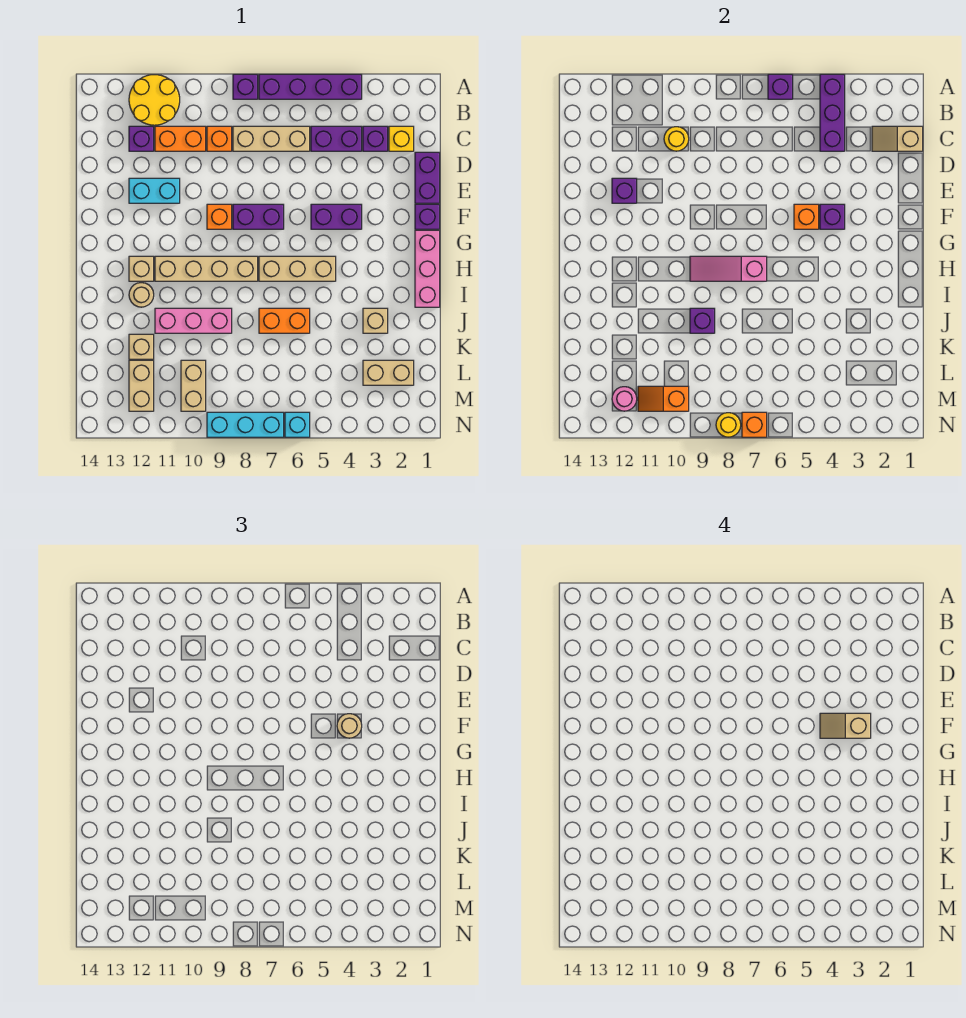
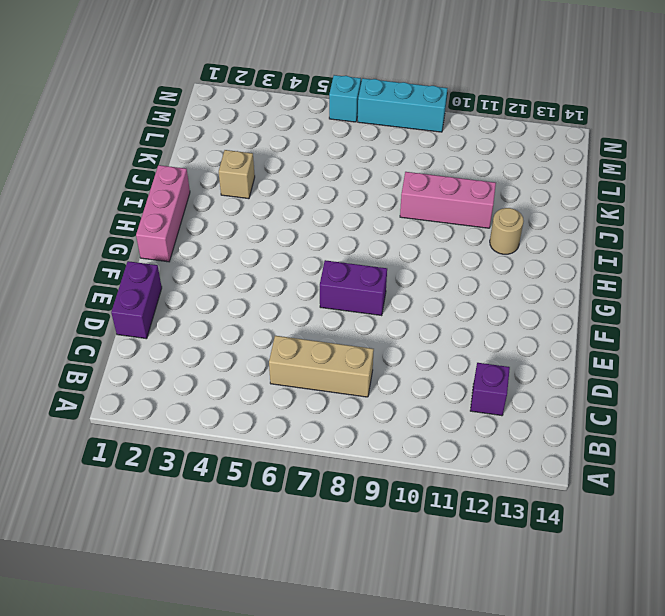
none -> purple 1x4 brick [259,74,362,99]
none -> purple 1x1 brick [233,74,258,99]
none -> yellow 2x2 round brick [129,75,180,125]
none -> yellow 1x1 brick [389,126,414,151]

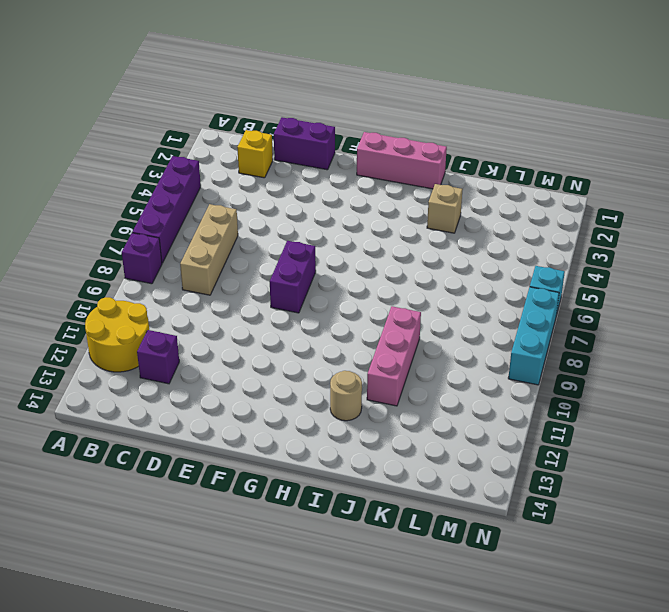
none -> purple 1x1 brick [363,126,388,151]
none -> purple 1x2 brick [311,126,362,151]
none -> orange 1x1 brick [207,126,232,151]
none -> orange 1x2 brick [155,126,206,151]

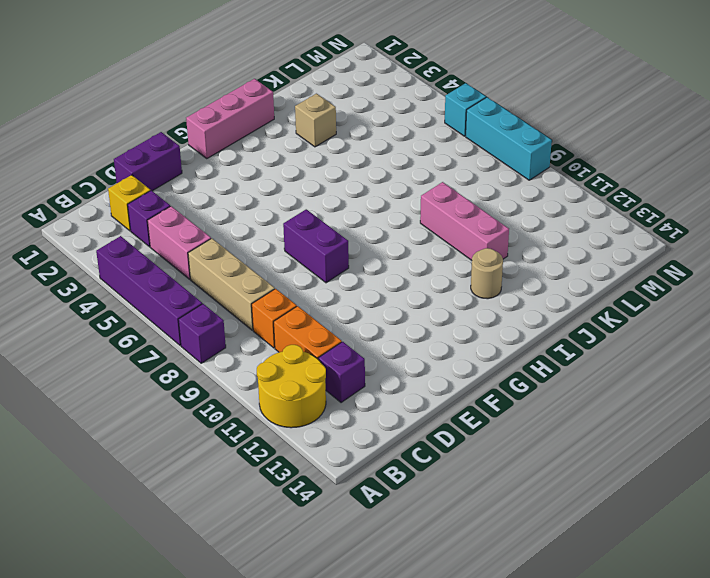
pink 1x2 brick [147,206,211,279] -> purple 1x2 brick [311,126,362,151]
none -> cyan 1x2 brick [129,178,180,203]
none -> purple 1x1 brick [415,204,440,229]
none -> purple 1x2 brick [311,204,362,229]
none -> orange 1x1 brick [207,204,232,229]

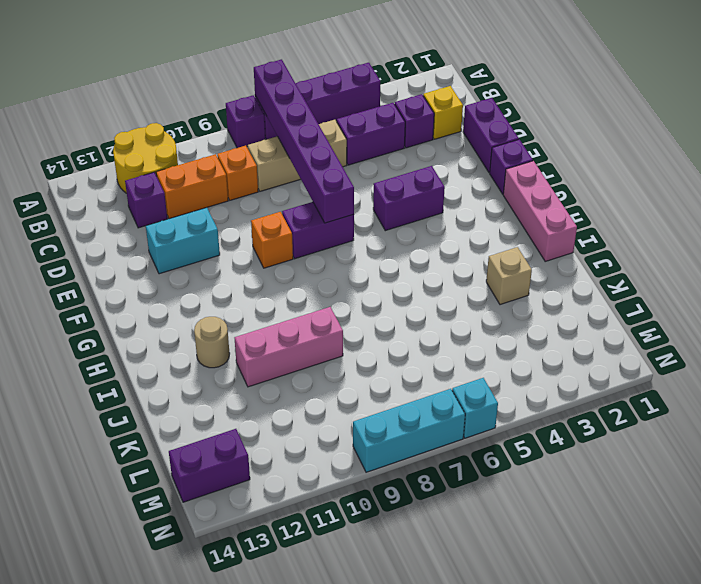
purple 1x6 brick [254,59,354,223] -> none
purple 1x2 brick [169,429,250,502] -> none
none -> tan 1x3 brick [259,256,336,281]
none -> tan 1x4 brick [155,256,258,281]
none -> tan 1x1 brick [129,256,154,281]
none -> orange 1x2 brick [259,308,310,333]

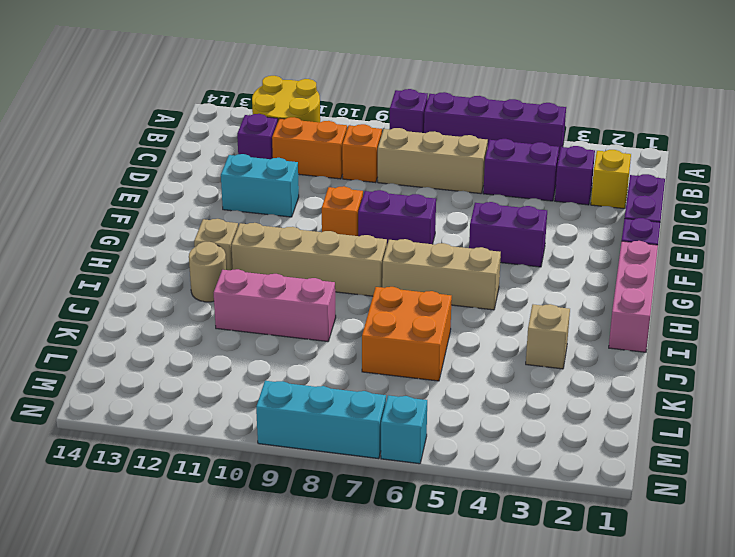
orange 2x2 brick [362,287,452,381] -> orange 1x2 brick [259,308,310,333]
none -> tan 1x1 brick [129,334,154,359]
none -> tan 1x2 brick [363,360,414,385]
none -> tan 1x2 brick [181,360,206,411]
none -> tan 1x2 brick [129,360,154,411]

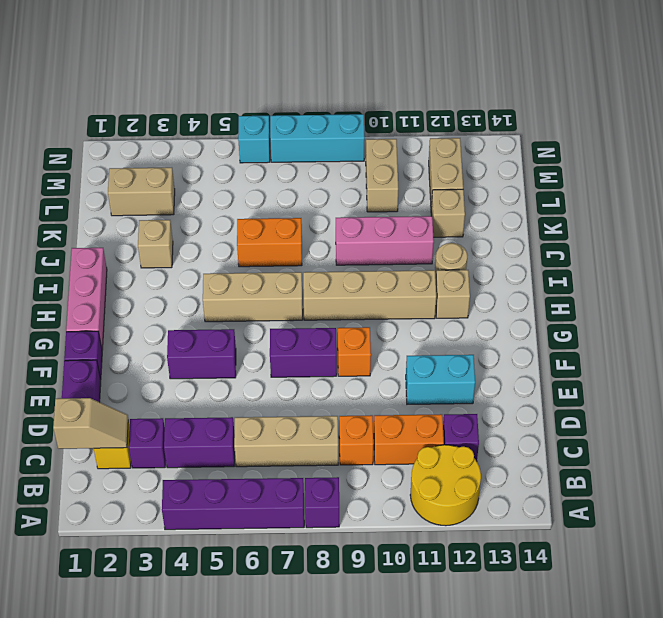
none -> purple 1x3 brick [820,74,845,151]
none -> purple 1x1 brick [768,74,793,99]
none -> yellow 1x1 round brick [664,127,689,151]
none -> purple 1x1 brick [612,178,637,203]

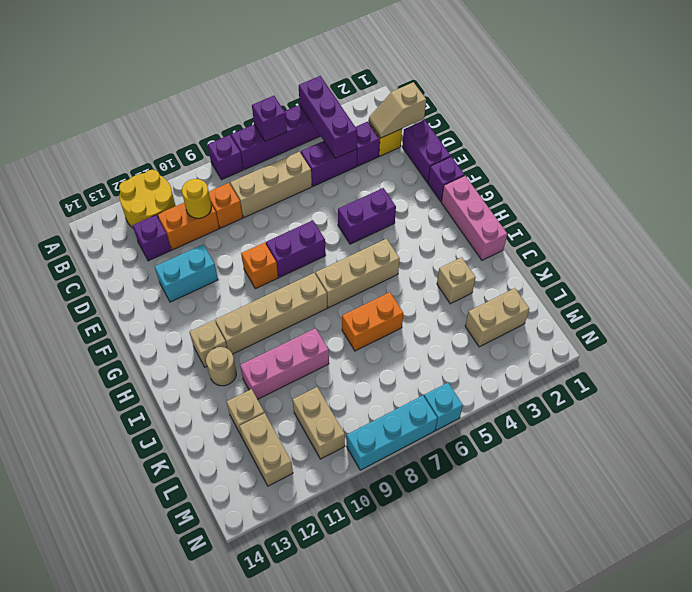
none -> purple 1x1 brick [612,178,637,203]
none -> purple 1x1 brick [820,204,845,229]
none -> orange 1x1 brick [794,204,819,229]
none -> pink 1x3 slope [690,256,767,281]

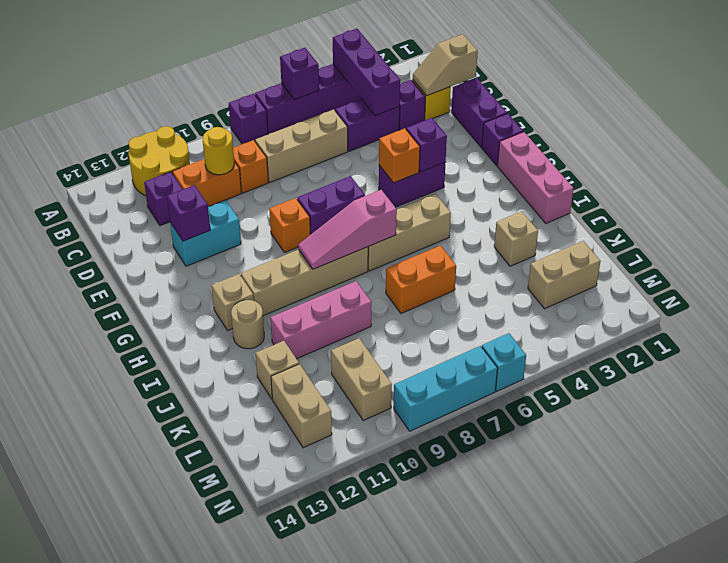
none -> purple 1x1 brick [690,308,715,333]
none -> orange 1x2 slope [638,386,689,411]
none -> pink 1x1 round brick [612,387,637,411]
none -> orange 1x1 brick [742,412,767,437]

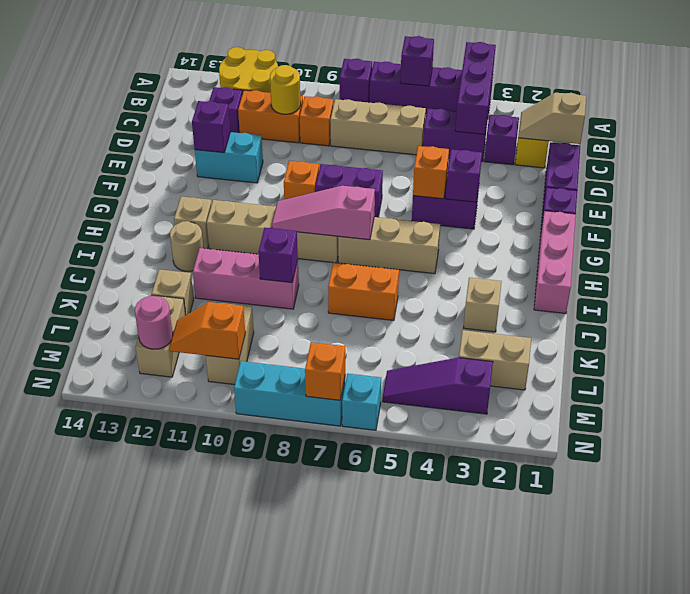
purple 1x3 slope [383,358,493,414] -> none
none -> yellow 1x1 round brick [716,413,741,437]
none -> tan 1x1 round brick [337,714,362,738]
none -> tan 1x2 slope [820,713,871,738]

